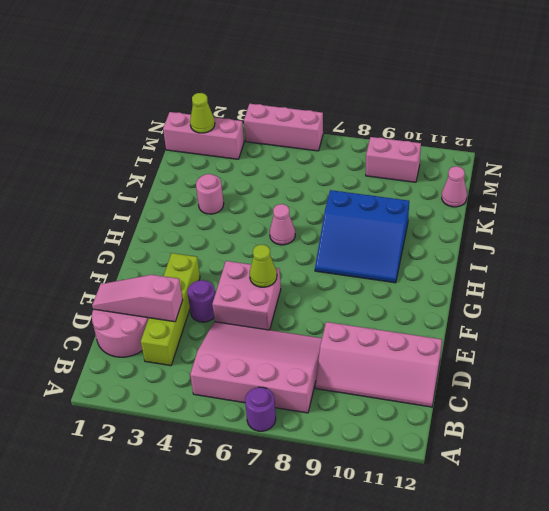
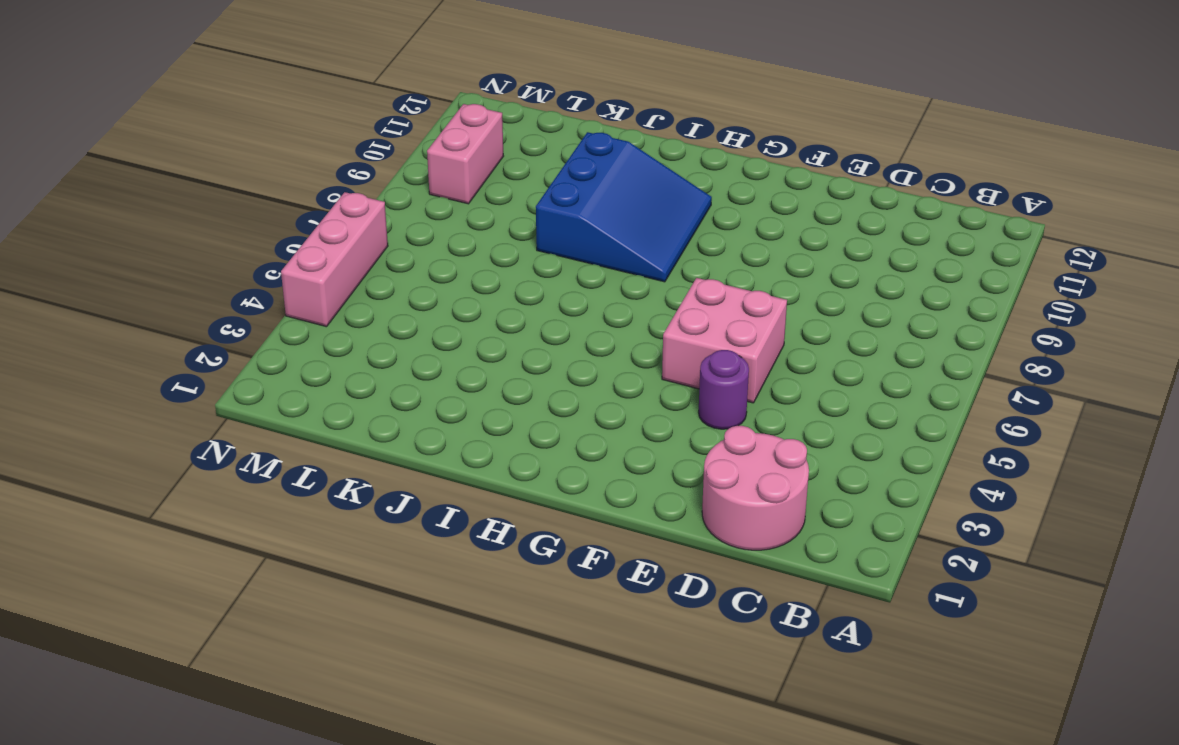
none -> purple 1x1 round brick [245,387,276,431]
none -> pink 3x4 slope [190,322,322,413]
none -> lime 1x4 brick [141,253,200,366]

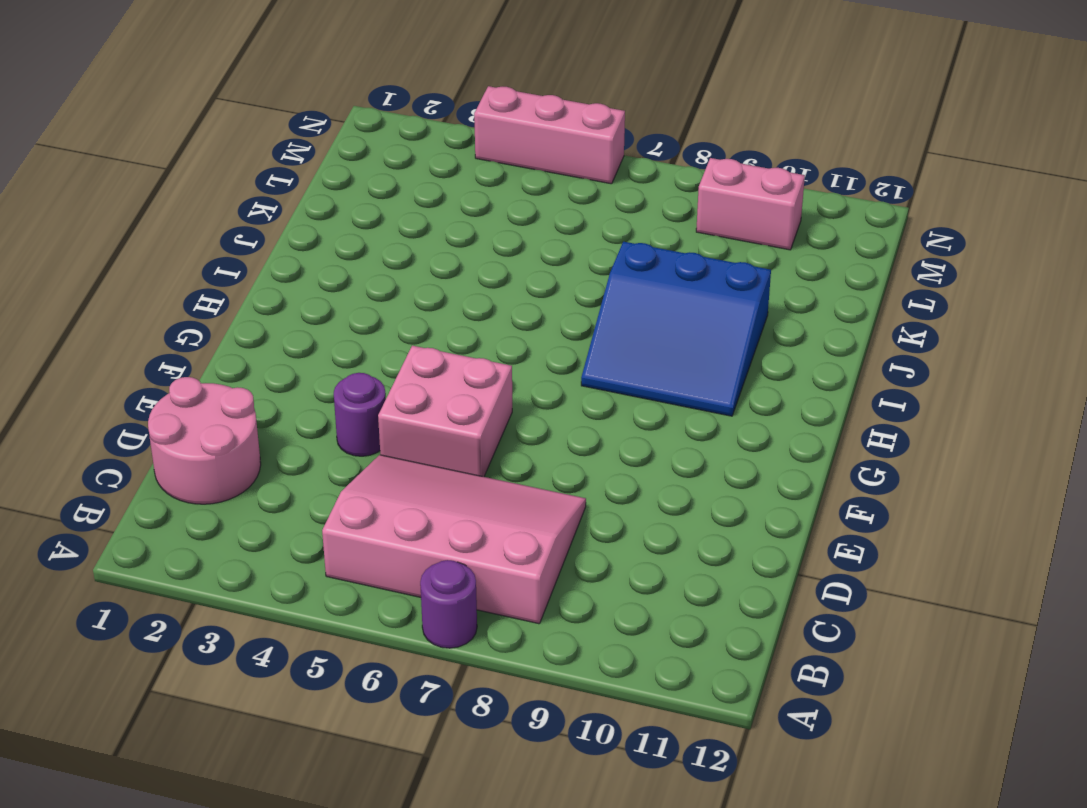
none -> lime 1x4 brick [141,253,200,366]
none -> pink 2x4 slope [315,322,442,407]
none -> pink 1x1 cone [270,204,295,245]

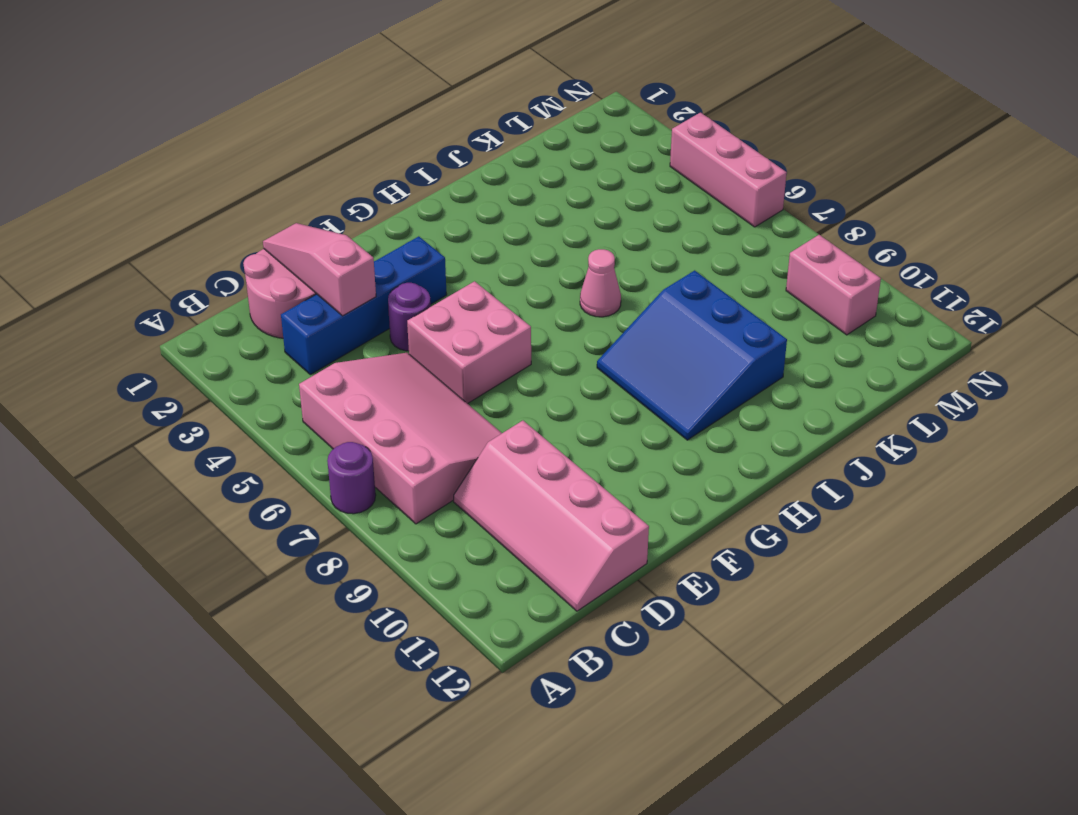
blue 1x4 brick [281,236,447,375] -> lime 1x4 brick [141,253,200,366]
none -> pink 1x1 round brick [196,174,224,214]
none -> pink 1x1 cone [442,166,467,207]
none -> pink 1x3 brick [163,112,244,159]

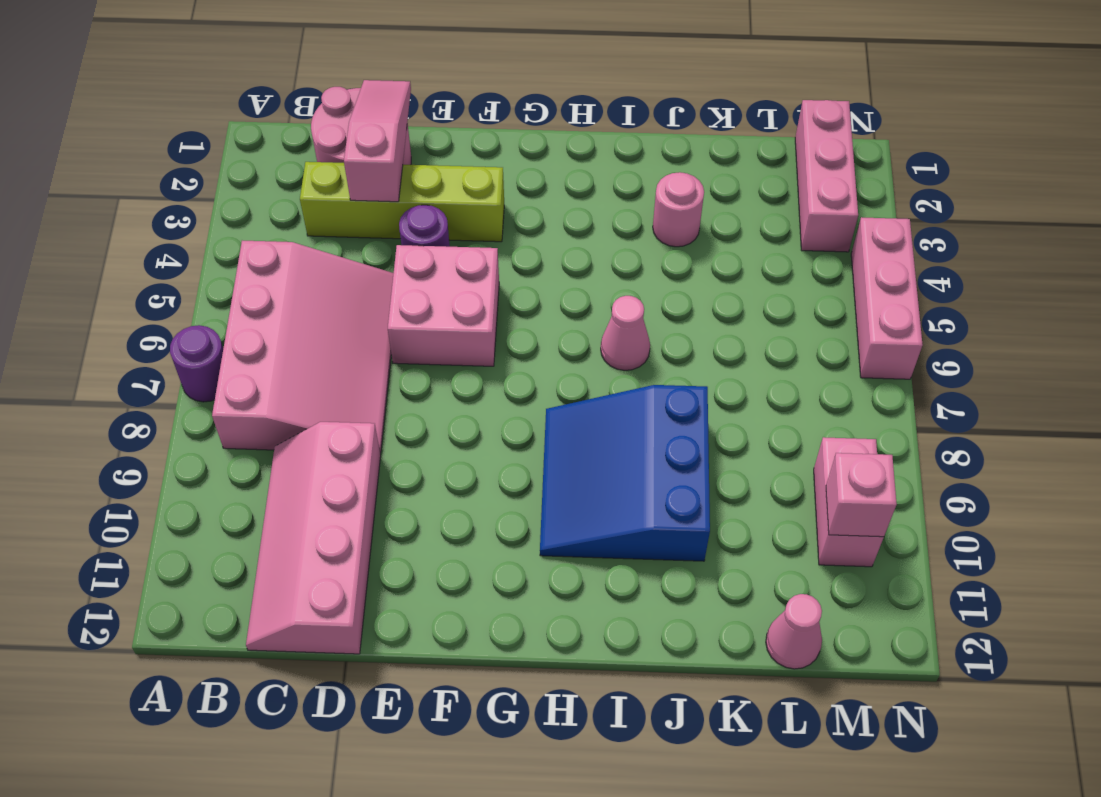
pink 1x1 brick [826,453,897,537] -> none
none -> lime 1x1 cone [250,245,277,287]
none -> lime 1x1 cone [190,93,215,133]

